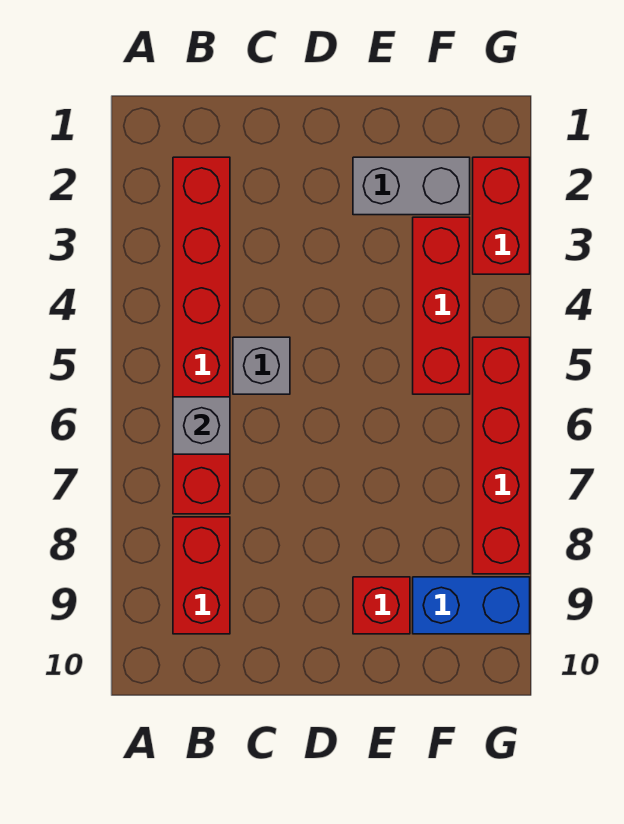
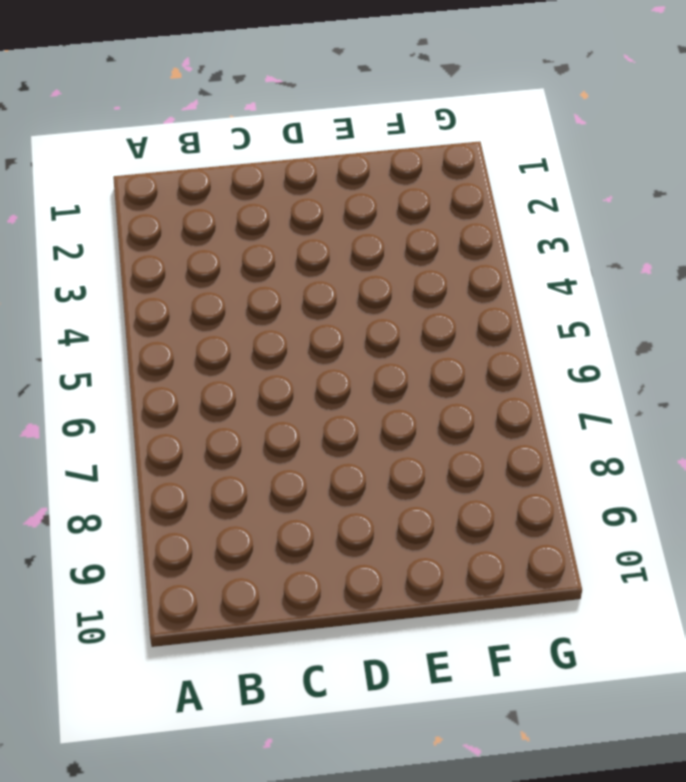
none -> red 1x6 brick [173,157,230,514]
none -> red 1x2 brick [173,517,230,634]

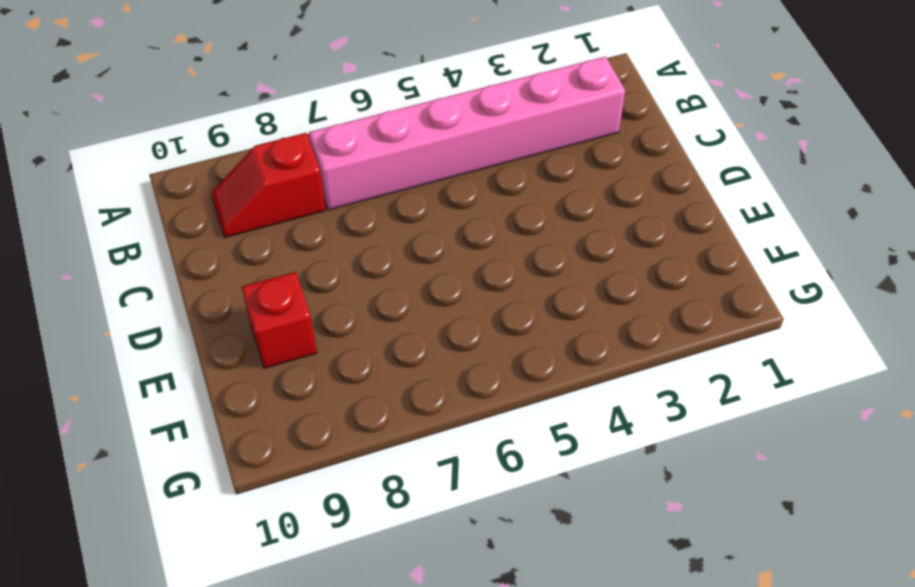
pink 1x6 brick [309,57,625,210] -> red 1x6 brick [173,157,230,514]
red 1x2 slope [211,133,326,238] -> red 1x2 brick [173,517,230,634]
none -> grey 1x1 brick [233,337,290,394]
none -> grey 1x2 brick [353,157,470,215]

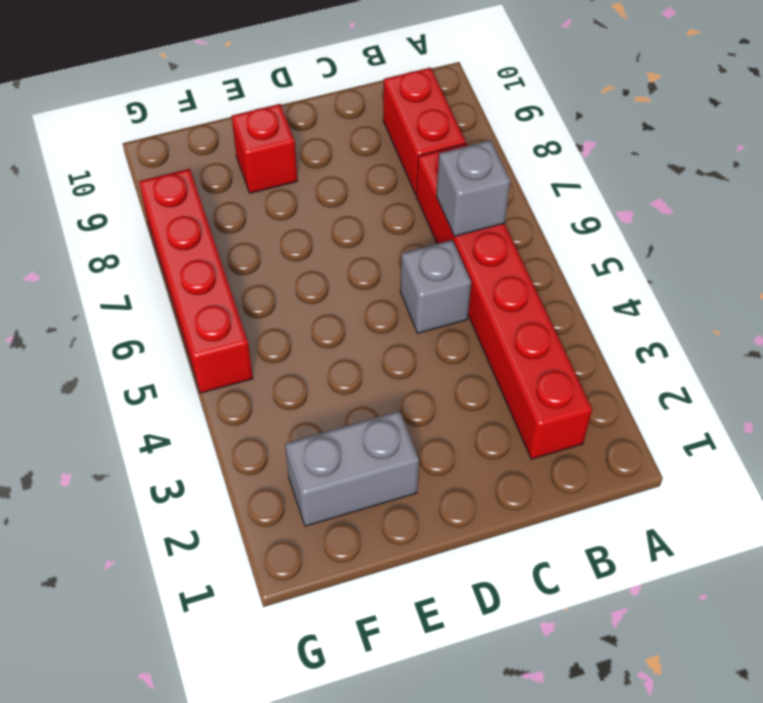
none -> red 1x3 brick [413,217,470,394]
none -> blue 1x2 brick [413,577,530,634]

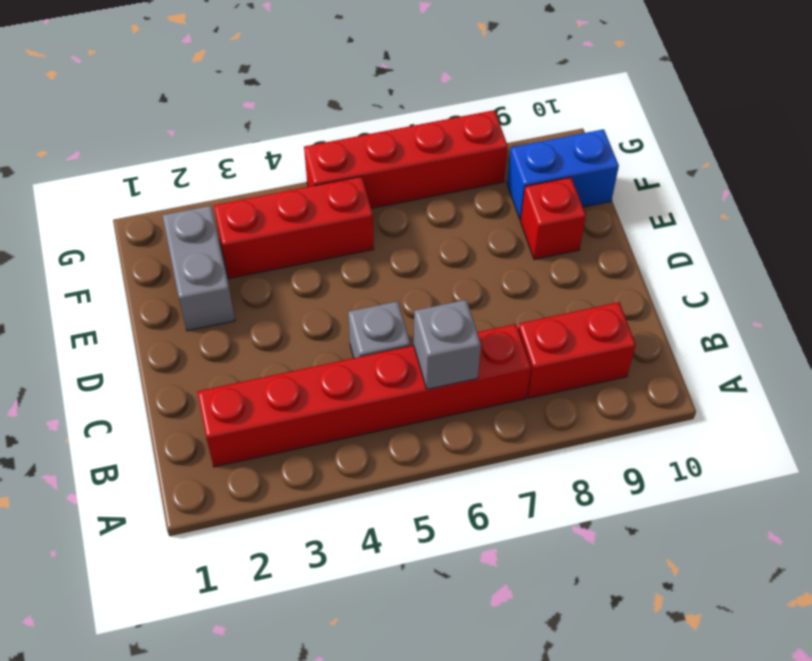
blue 1x2 brick [507,129,619,220] -> blue 1x2 brick turned to [413,577,530,634]
none -> red 1x2 brick [473,157,530,274]

